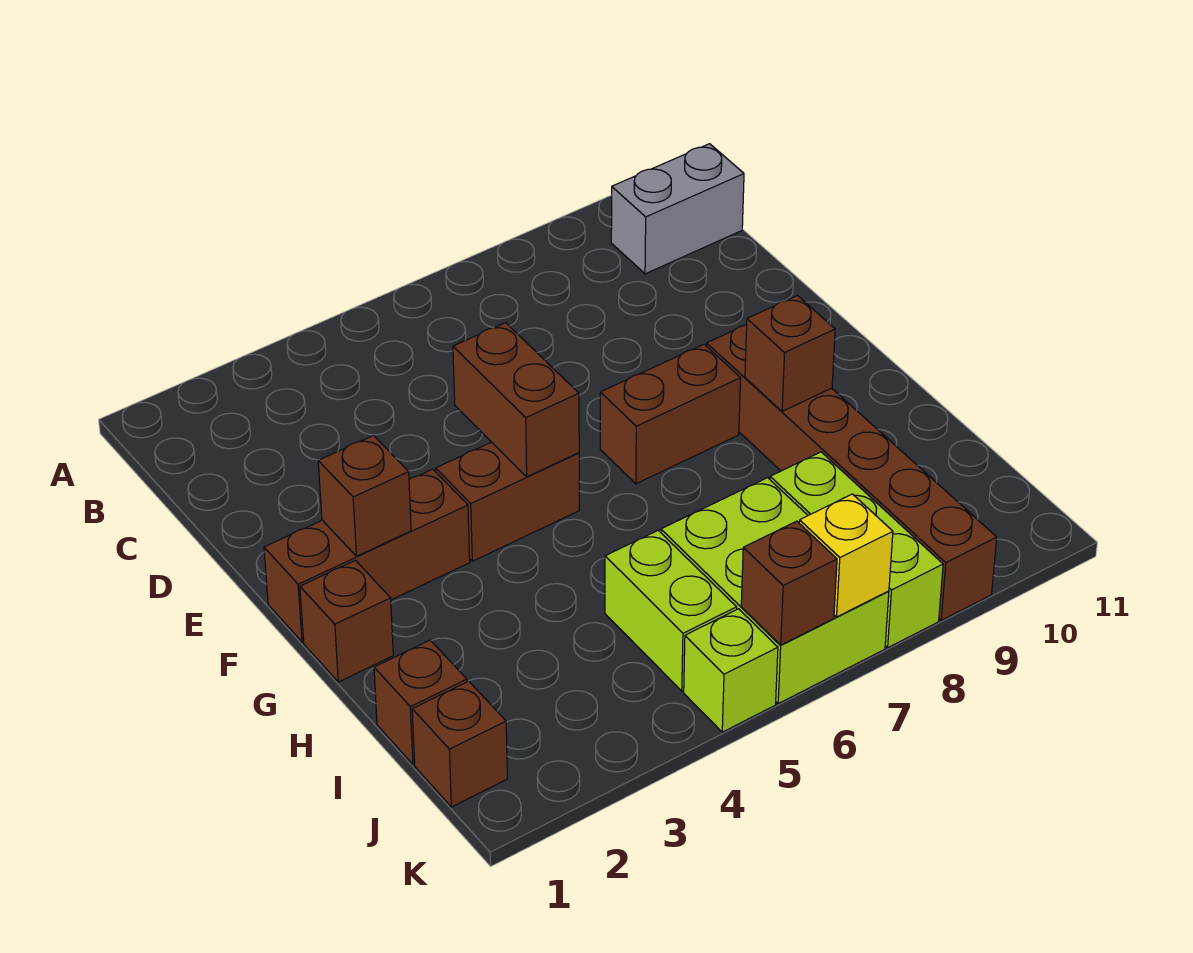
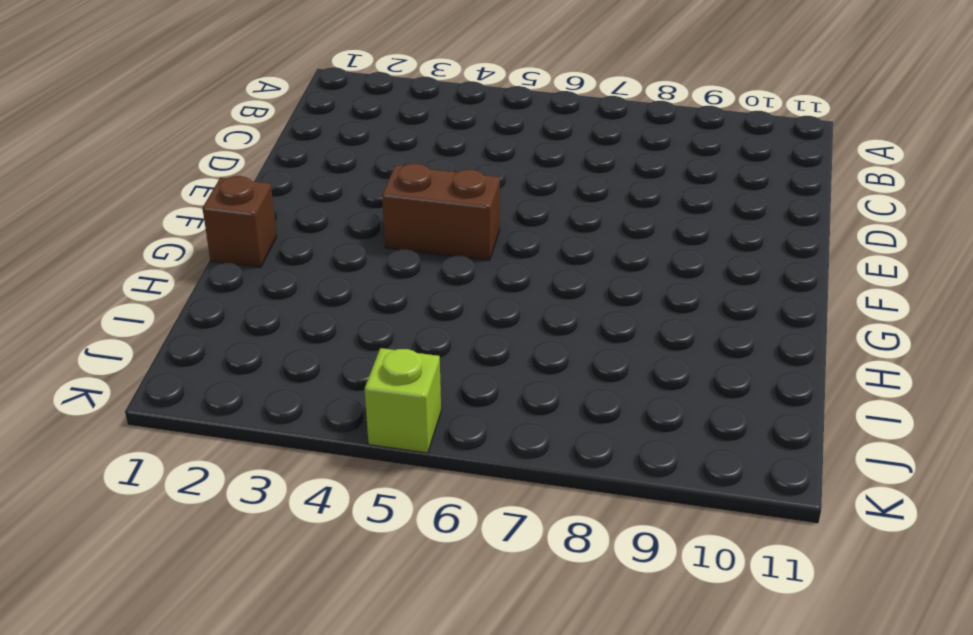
none -> grey 1x2 brick [611,144,744,274]
none -> brown 1x3 brick [264,469,470,642]
none -> brown 1x2 brick [600,344,741,484]

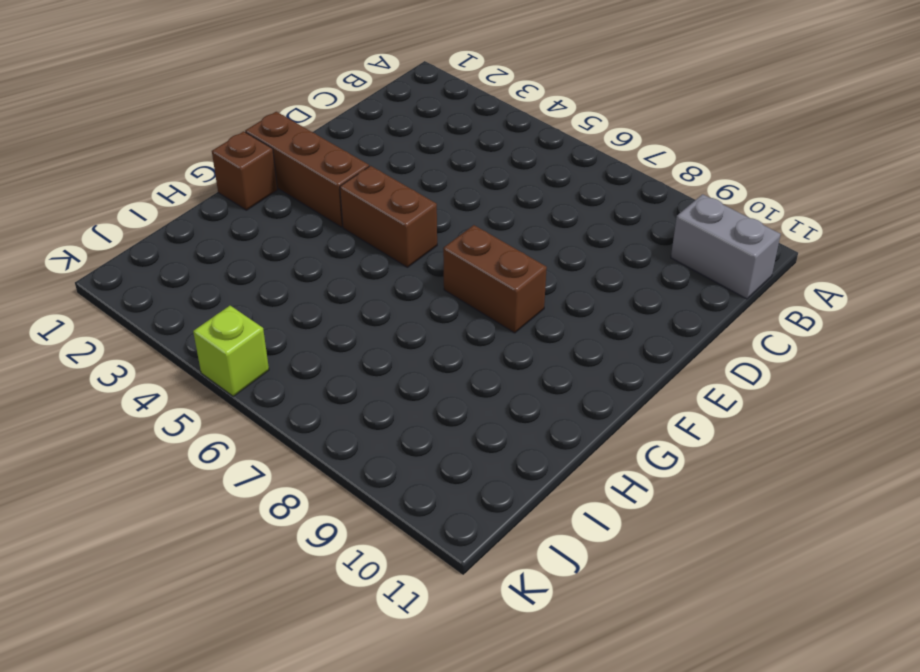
none -> brown 1x6 brick [707,325,997,620]
none -> brown 1x1 brick [374,640,467,764]
none -> lime 1x2 brick [605,531,737,691]

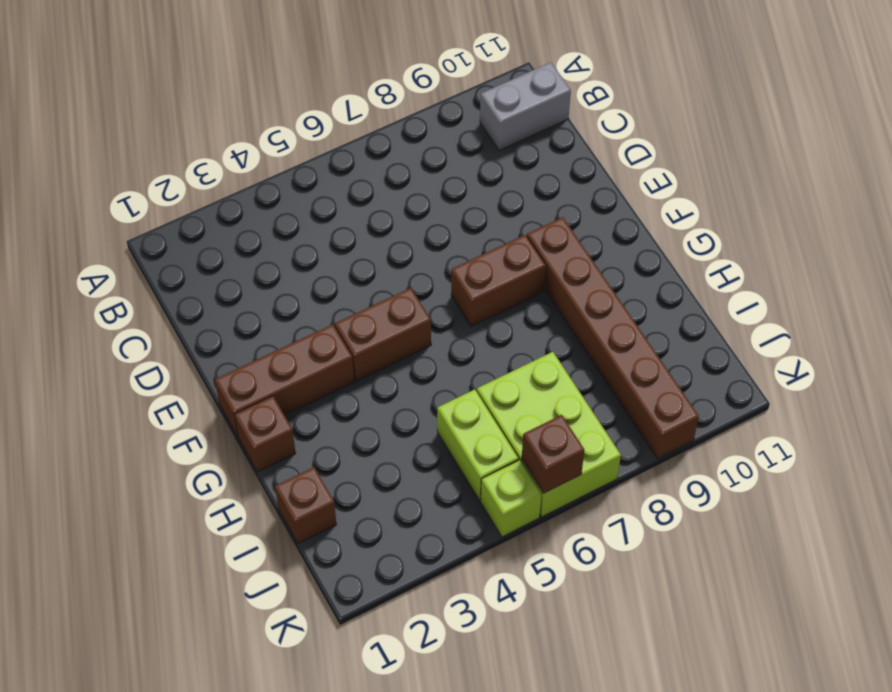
none -> lime 1x3 brick [770,452,943,648]
none -> brown 1x1 brick [412,681,507,807]
none -> brown 1x2 brick [453,323,579,477]

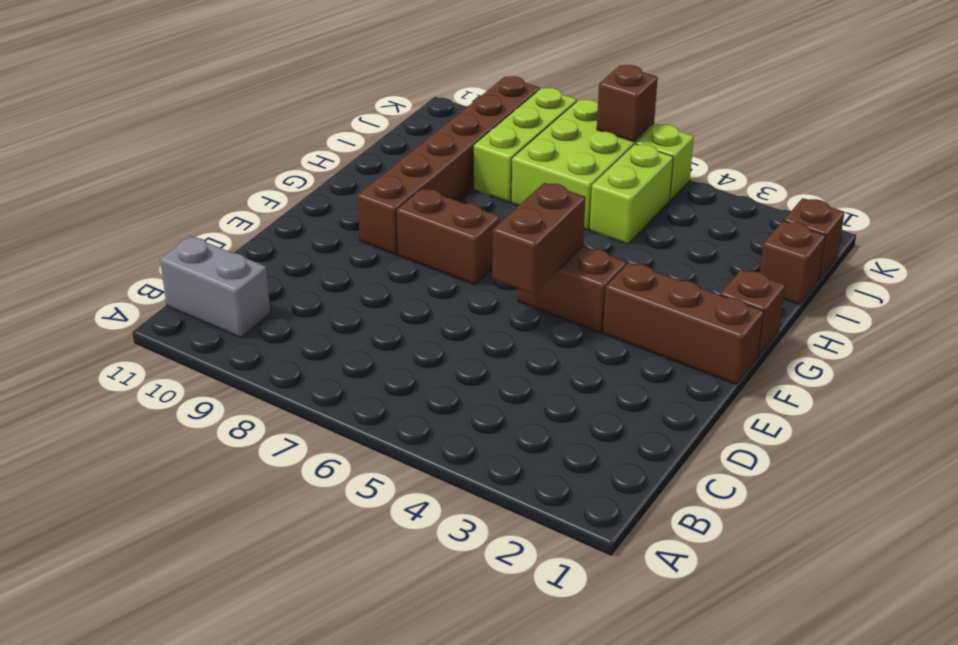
none -> brown 1x1 brick [318,435,411,556]
none -> brown 1x1 brick [745,295,835,412]
none -> yellow 1x1 brick [799,494,893,617]

